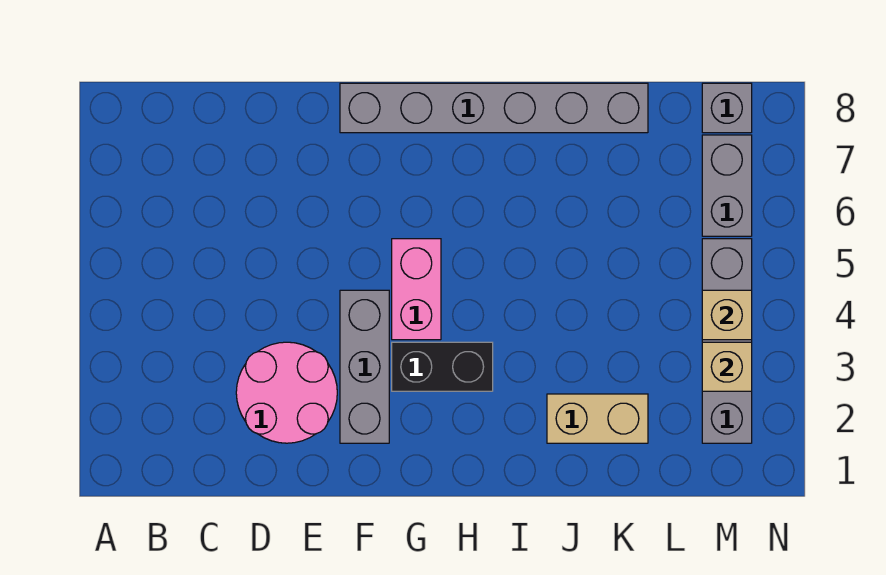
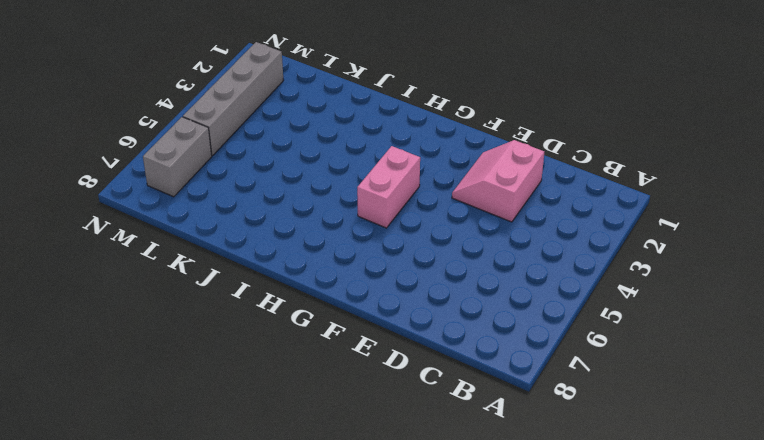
pink 2x2 slope [452,140,544,222] -> pink 2x2 round brick [236,342,337,443]
none -> grey 1x3 brick [340,290,389,443]
none -> grey 1x6 brick [340,83,648,133]

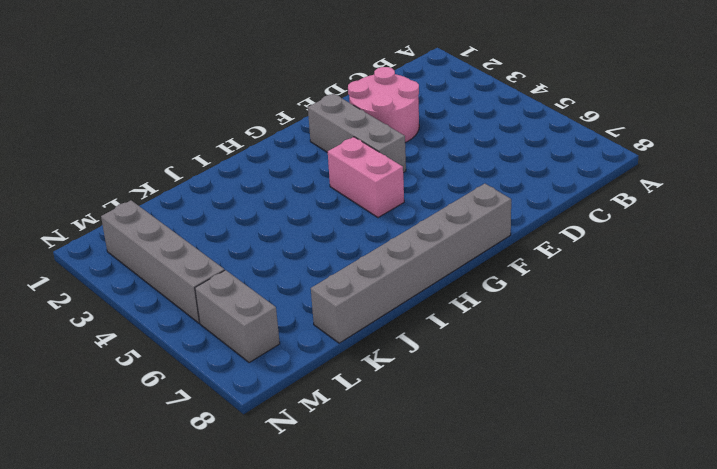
none -> black 1x2 brick [392,342,493,391]
none -> tan 1x2 brick [547,394,648,443]

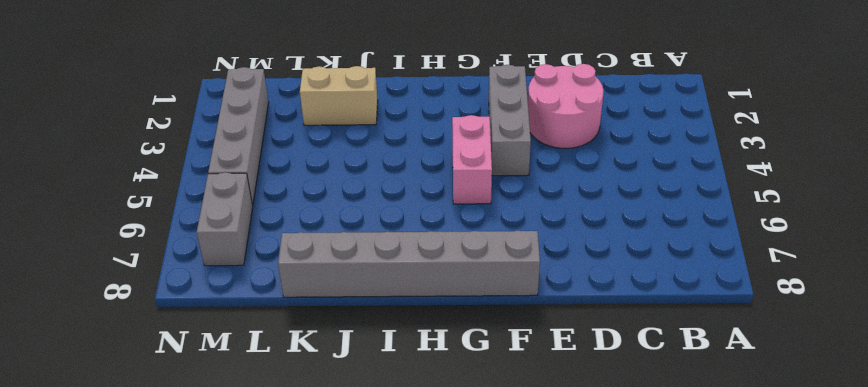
none -> black 1x2 brick [392,342,493,391]
none -> grey 1x1 brick [702,83,752,133]

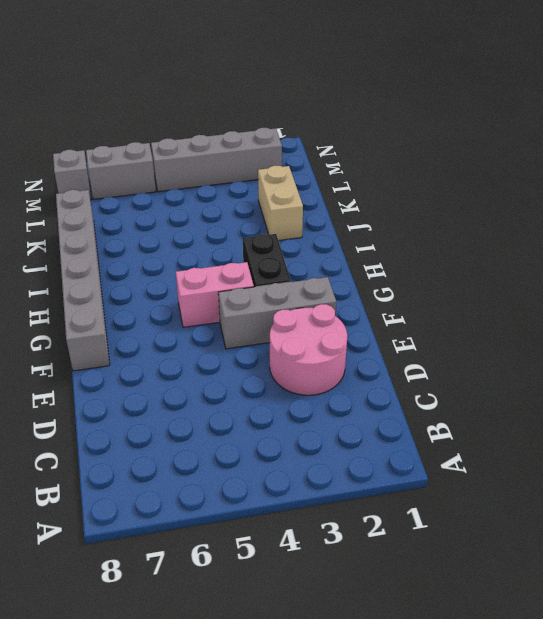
none -> tan 1x1 brick [702,342,752,391]
none -> tan 1x1 brick [702,290,752,340]

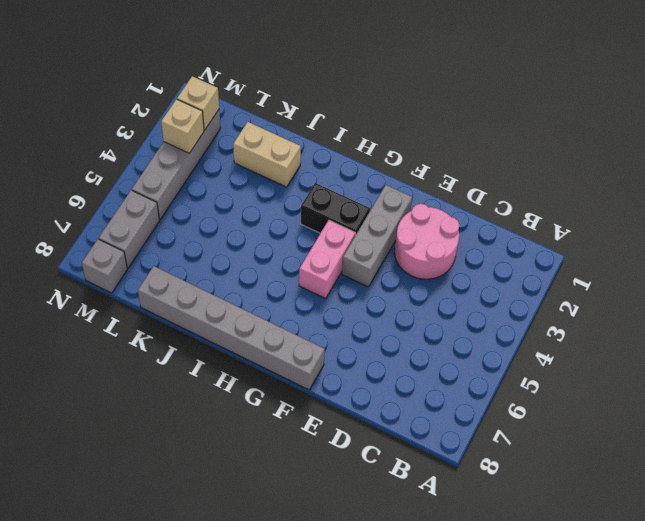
tan 1x1 brick [177,76,219,130] -> tan 1x1 brick moved to [702,290,752,340]

